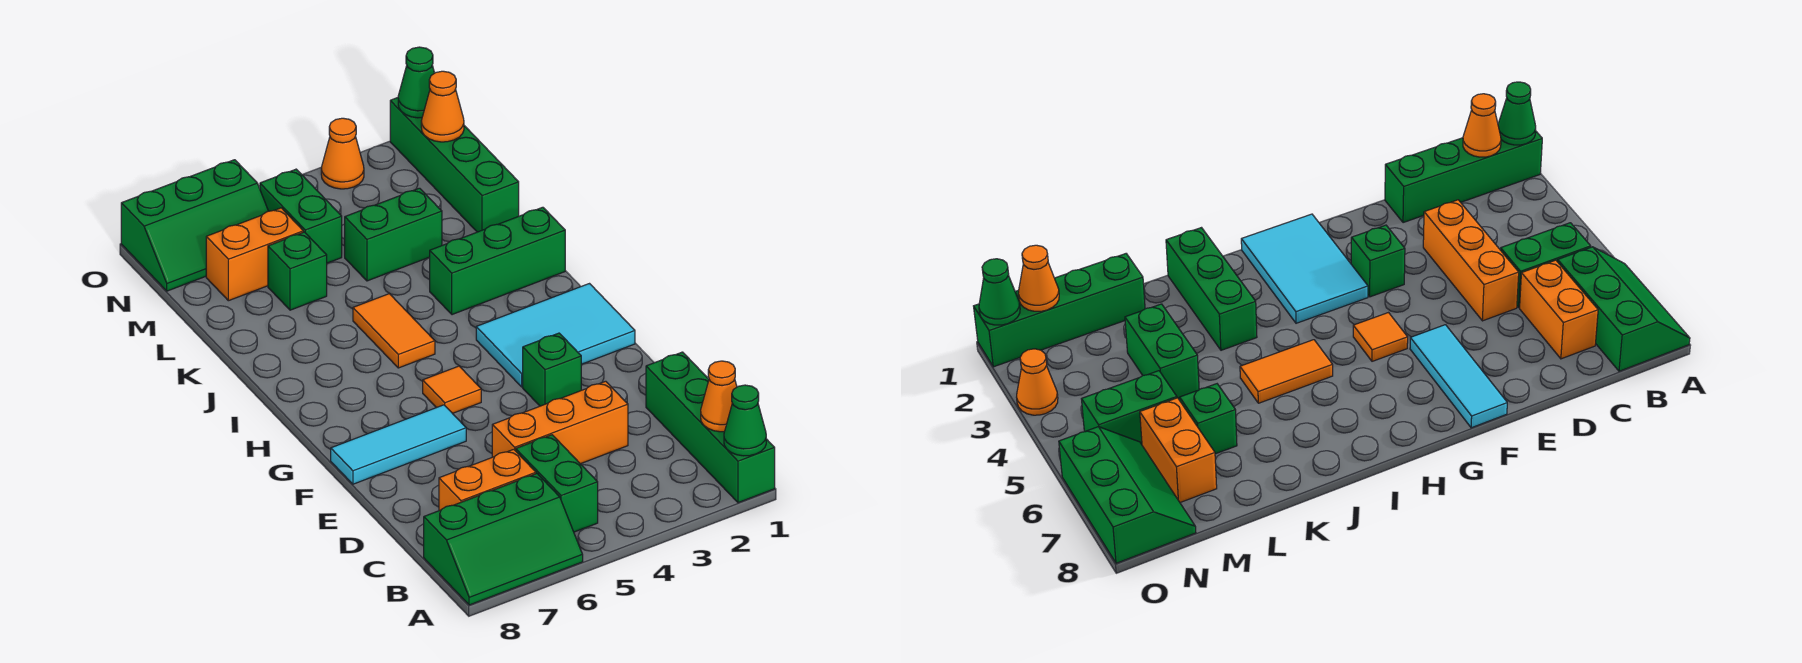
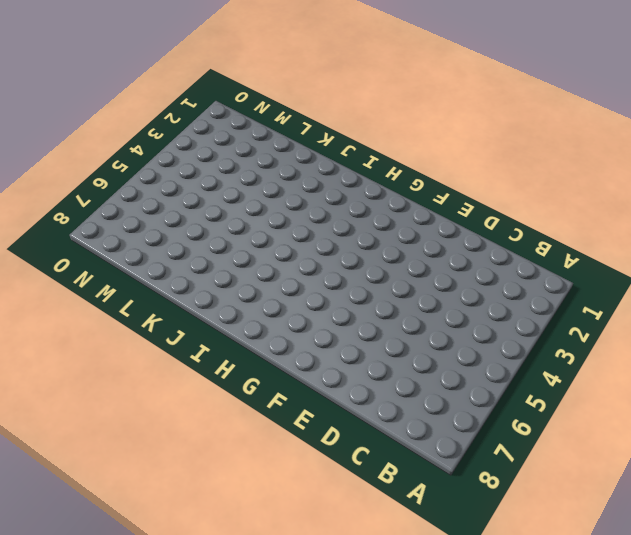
none -> green 1x4 brick [646,352,775,503]
none -> green 2x3 slope [424,474,583,605]
none -> green 1x2 brick [516,435,598,532]

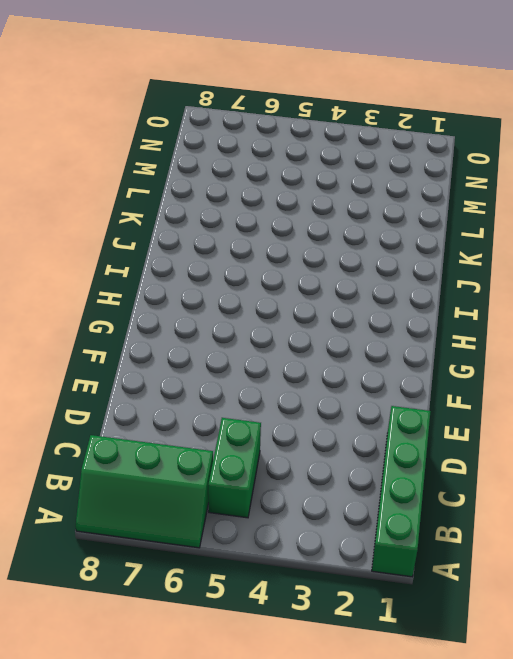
none -> orange 1x2 brick [439,449,536,511]
none -> orange 1x3 brick [492,381,628,464]
none -> green 1x1 brick [523,333,581,406]

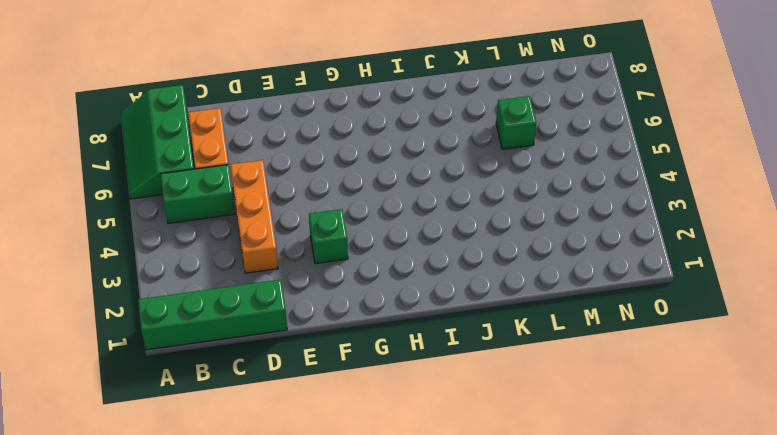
none -> cyan 1x3 tile [331,405,466,484]
none -> cyan 2x3 tile [476,284,635,387]
none -> orange 1x1 tile [423,366,481,413]

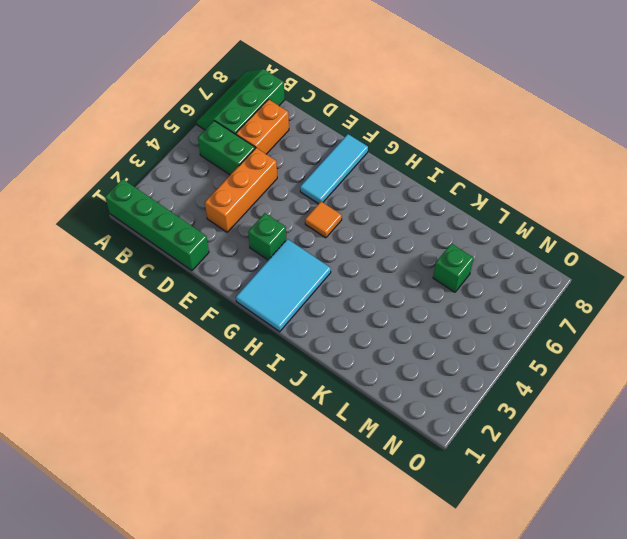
none -> orange 1x2 tile [353,294,435,368]
none -> green 1x3 brick [430,207,565,315]
none -> green 1x4 brick [390,98,519,232]

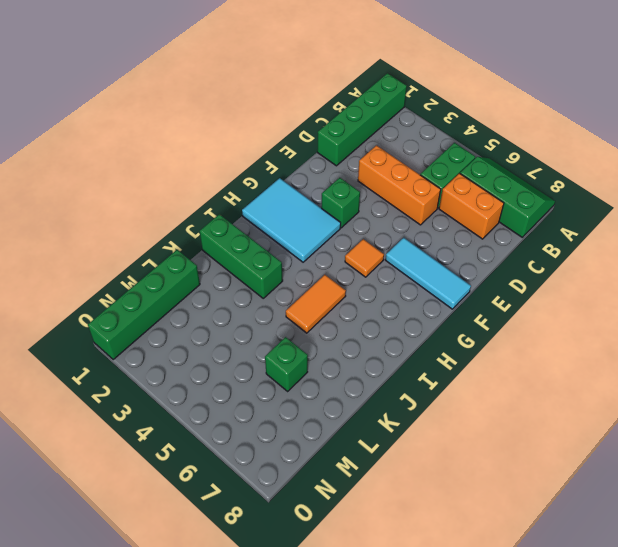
none -> green 1x2 brick [345,188,442,281]
none -> green 1x2 brick [260,169,342,263]
none -> orange 1x2 brick [206,208,303,301]

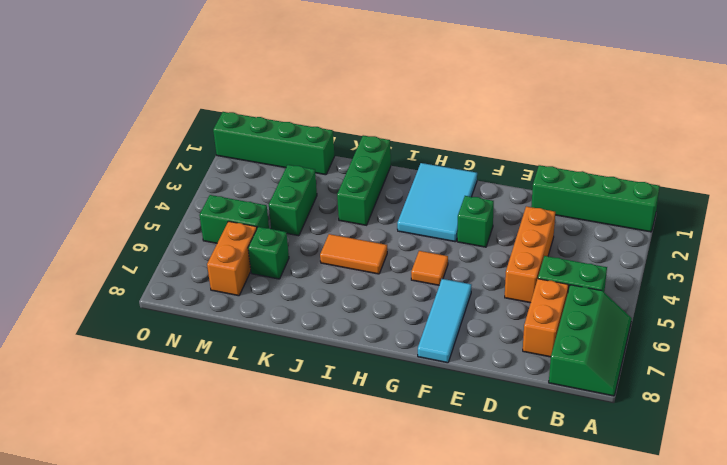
none -> green 2x3 slope [121,160,268,291]
none -> orange 1x1 cone [321,118,364,189]
none -> green 1x1 cone [724,385,766,456]

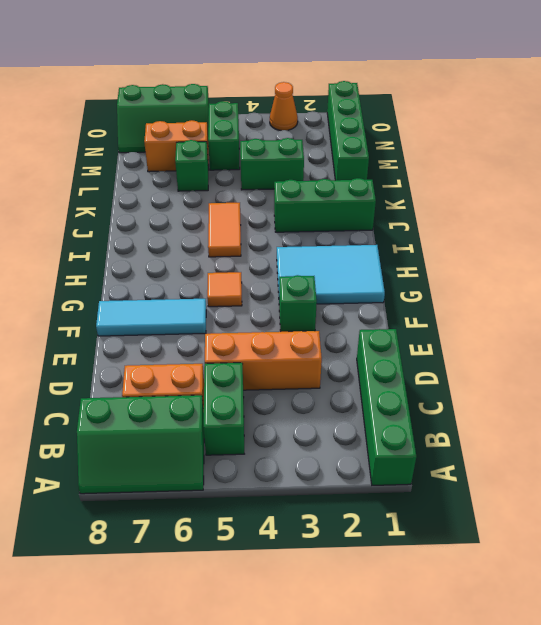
none -> green 1x1 cone [724,385,766,456]
none -> orange 1x1 cone [701,361,737,432]
none -> orange 1x1 cone [421,71,464,142]

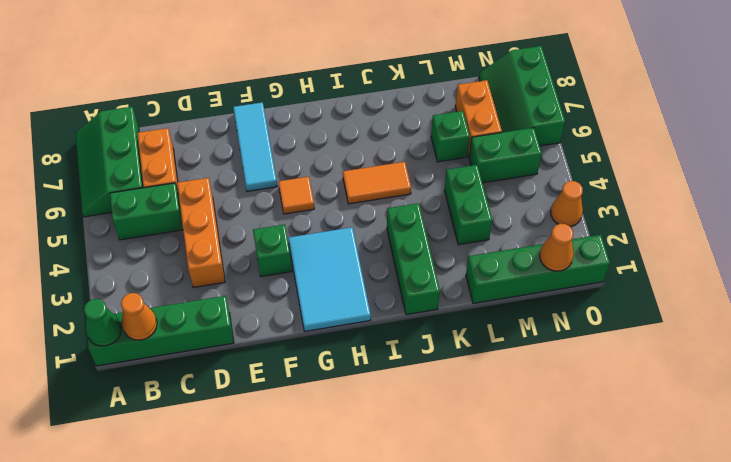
none -> green 1x1 cone [398,47,434,118]

